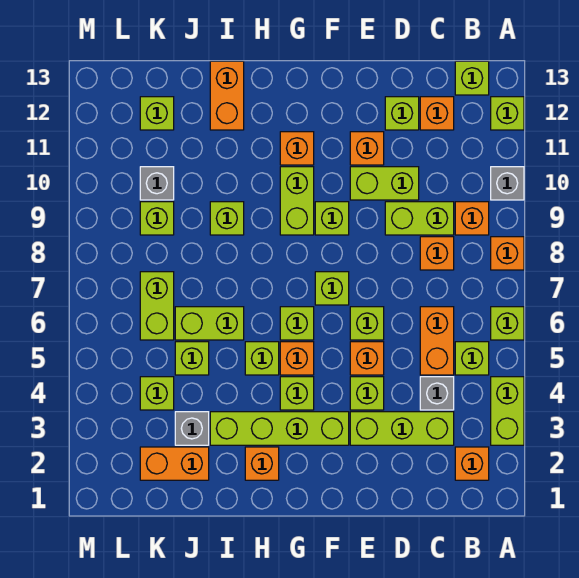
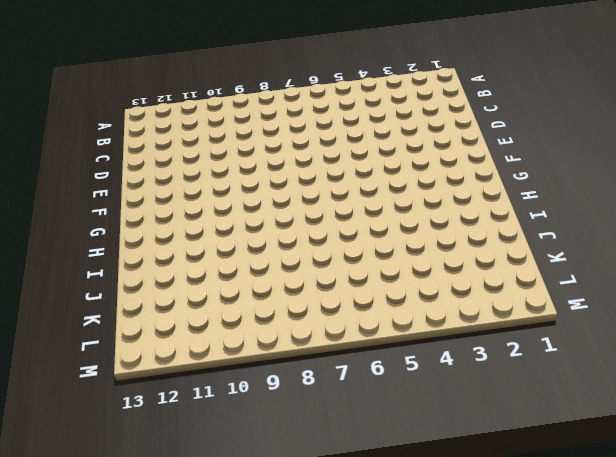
none -> lime 1x2 brick [491,377,524,445]
none -> lime 1x1 brick [491,307,524,340]
none -> orange 1x1 brick [491,237,524,270]
none -> grey 1x1 brick [491,167,524,200]

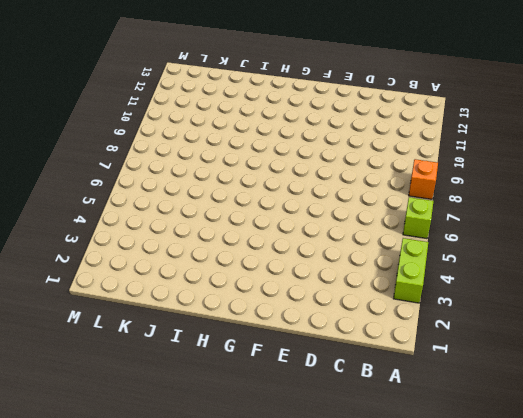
none -> grey 1x1 brick [491,167,524,200]
none -> lime 1x1 brick [491,97,524,130]
none -> orange 1x1 brick [455,447,489,480]
none -> lime 1x1 brick [455,342,489,375]

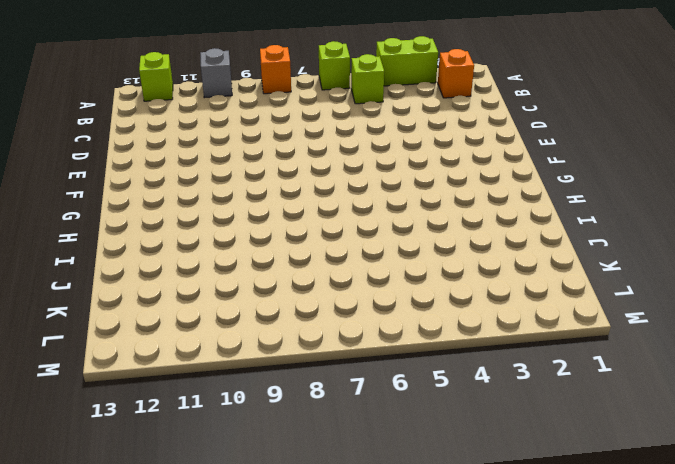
none -> orange 1x1 brick [455,202,489,235]
none -> lime 1x1 brick [455,61,489,95]
none -> lime 1x3 brick [350,412,454,445]
none -> grey 1x1 brick [420,377,454,410]

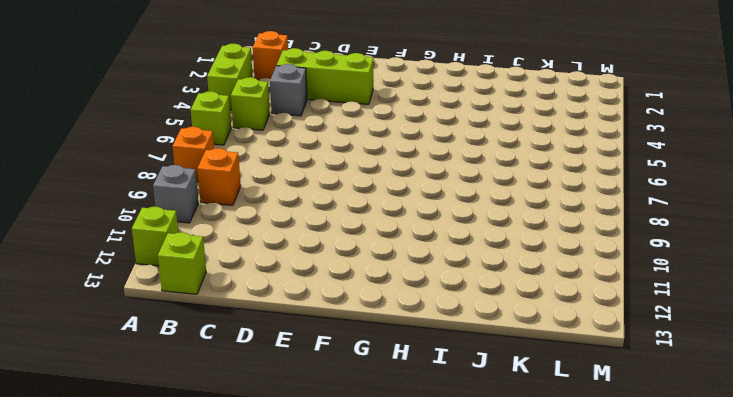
none -> orange 1x2 brick [420,307,454,375]
none -> orange 1x1 brick [420,237,454,270]
none -> lime 1x2 brick [385,202,454,235]
none -> orange 1x1 brick [420,97,454,130]

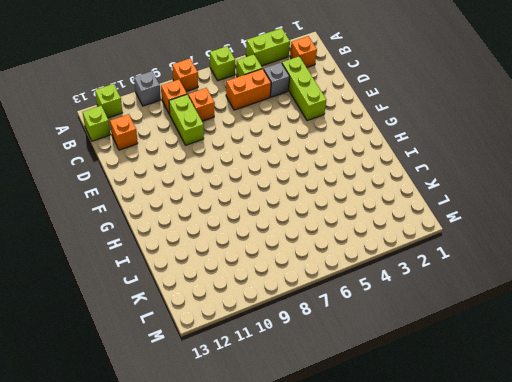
none -> lime 1x2 brick [350,167,419,200]
none -> lime 1x1 brick [385,97,419,130]
none -> lime 1x1 brick [350,377,384,410]
none -> orange 1x1 brick [350,342,384,375]

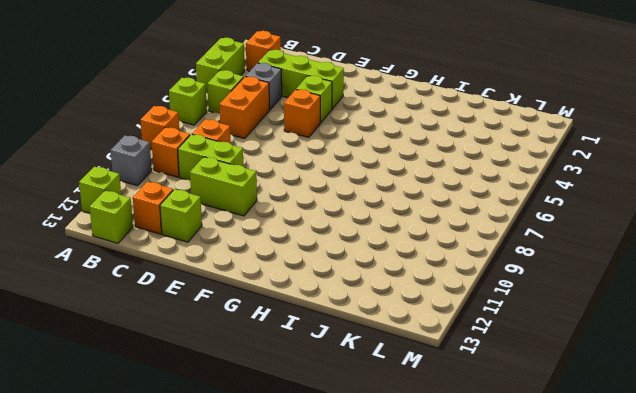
none -> lime 1x1 brick [350,307,384,340]
none -> orange 1x1 brick [350,132,384,165]
none -> lime 1x4 brick [210,412,349,445]
none -> lime 1x1 brick [315,272,349,305]

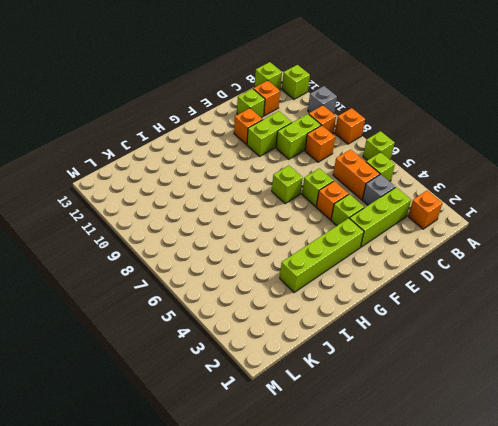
none -> lime 1x2 brick [491,377,524,445]
none -> lime 1x1 brick [315,202,349,235]
none -> lime 1x1 brick [280,377,314,410]
none -> orange 1x1 brick [280,342,314,375]

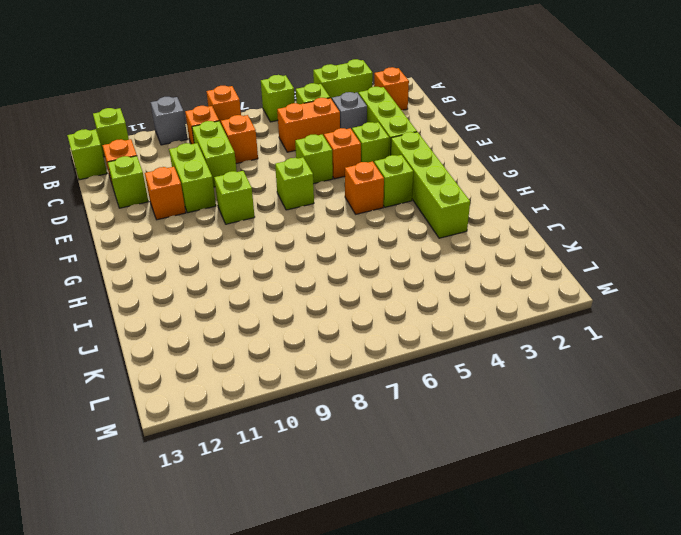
none -> lime 1x1 brick [280,307,314,340]
none -> lime 1x2 brick [280,167,314,235]
none -> orange 1x1 brick [280,132,314,165]
none -> orange 1x1 brick [245,447,279,480]

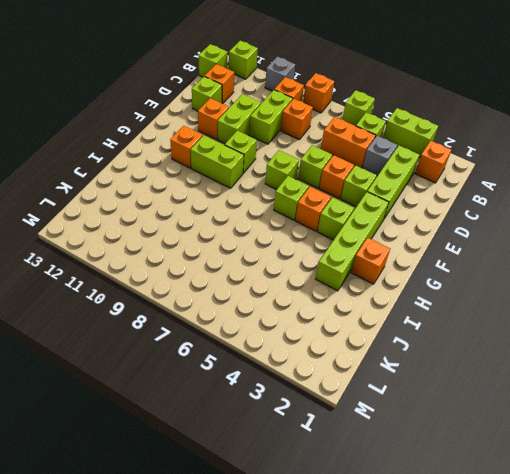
none -> lime 1x1 brick [245,342,279,375]
none -> lime 1x2 brick [175,307,244,340]
none -> lime 1x1 brick [210,202,244,235]
none -> orange 1x2 brick [210,61,244,130]

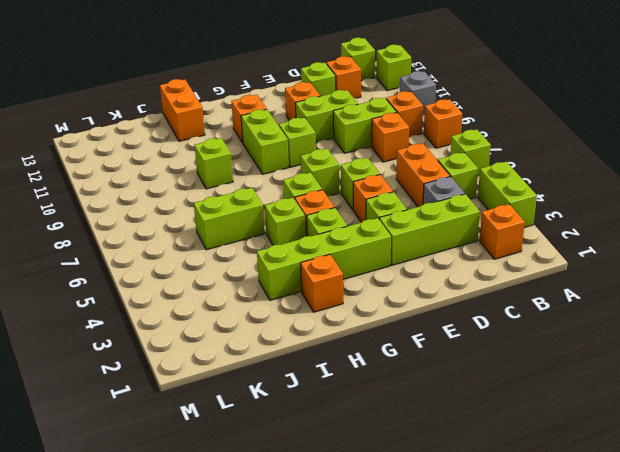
none -> orange 1x2 brick [140,447,209,480]
none -> grey 1x1 brick [175,412,209,445]
none -> lime 1x1 brick [175,342,209,375]
none -> lime 1x1 brick [140,377,174,410]

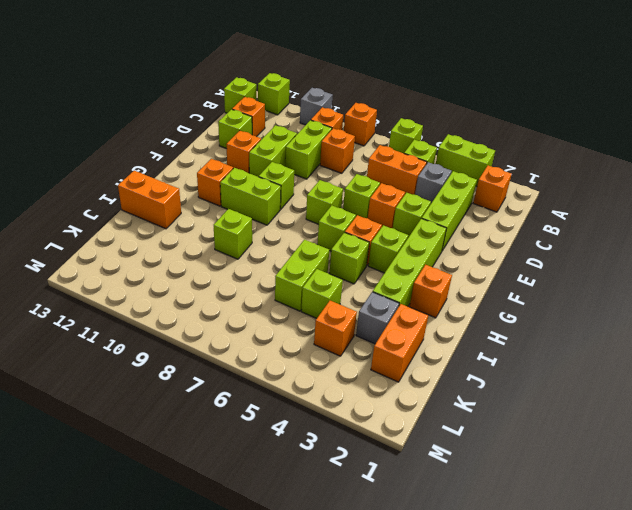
orange 1x1 brick [314,301,357,356] -> lime 1x1 brick [140,377,174,410]
none -> lime 1x2 brick [140,272,174,340]
none -> lime 1x1 brick [140,202,174,235]
none -> grey 1x1 brick [140,167,174,200]
none -> lime 1x1 brick [140,97,174,130]

